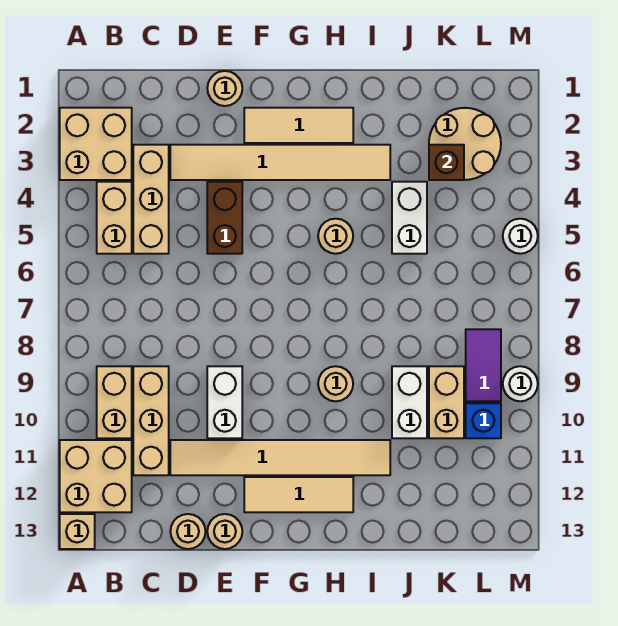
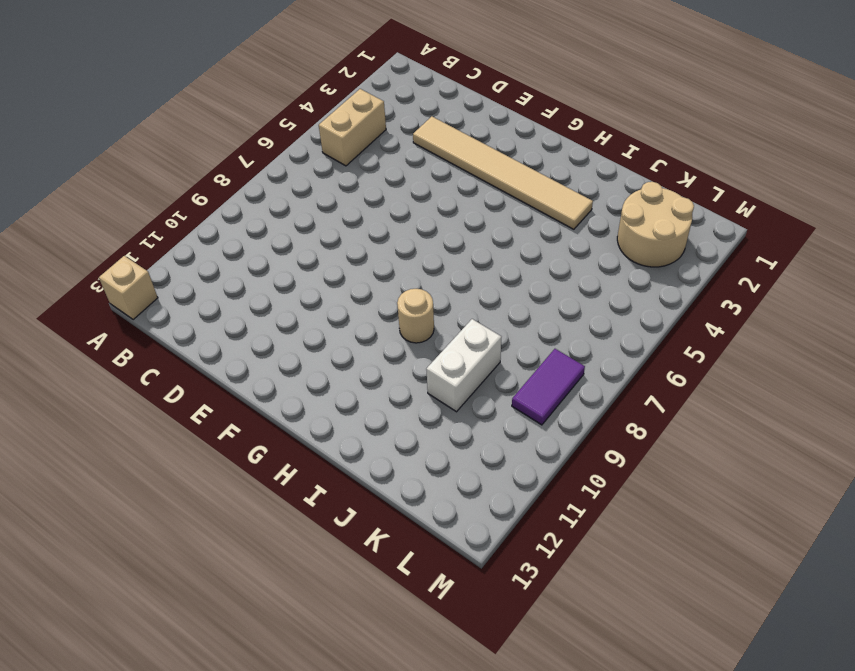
none -> tan 2x2 brick [60,108,132,180]
none -> tan 2x2 brick [60,440,132,512]
none -> tan 1x2 brick [97,366,132,438]

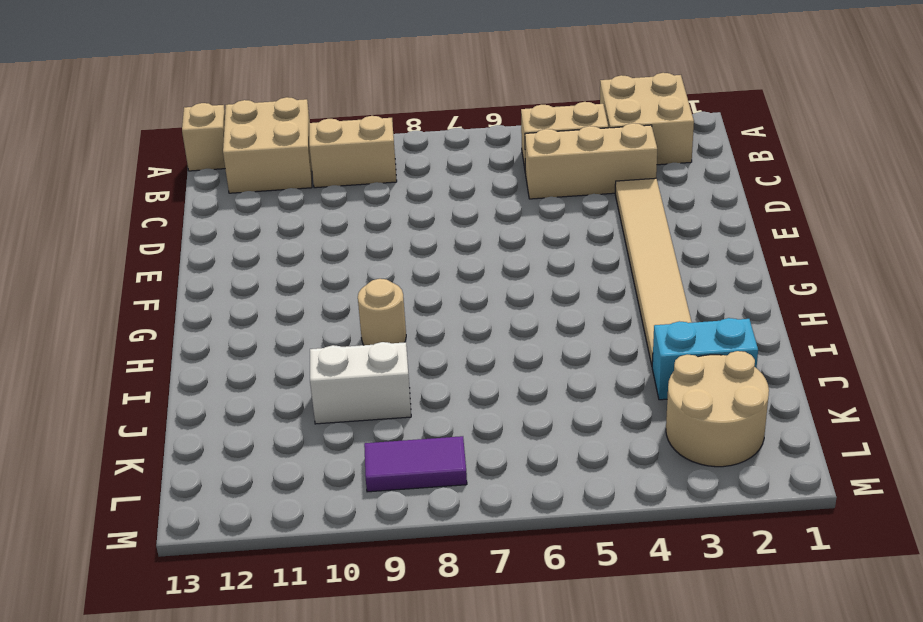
cyan 1x2 brick [652,318,758,400] -> none
none -> tan 1x3 brick [133,366,169,475]
none -> tan 1x6 tile [170,440,390,475]
none -> tan 1x1 round brick [170,514,206,549]

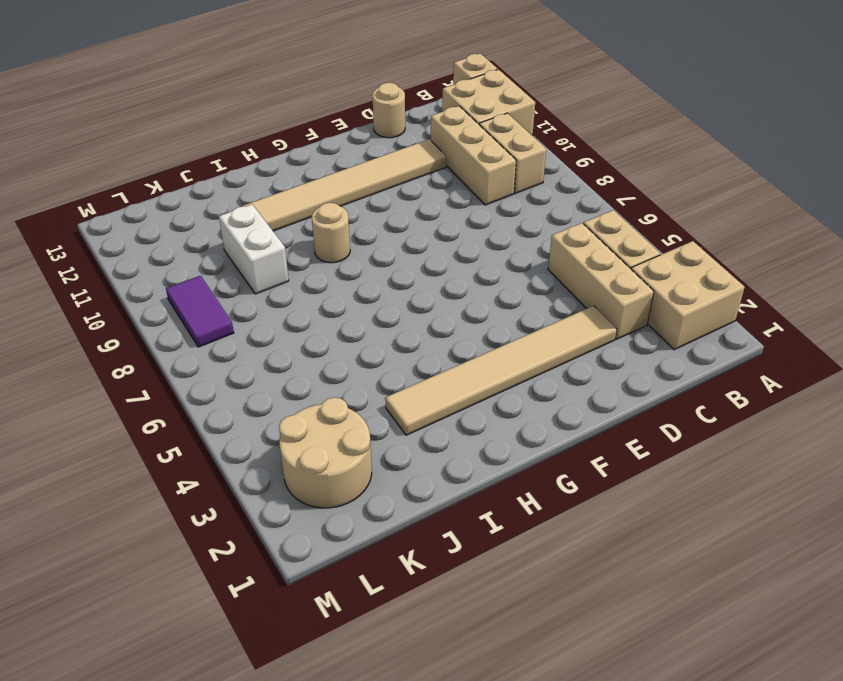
none -> tan 1x1 round brick [207,71,242,106]
none -> brown 1x2 brick [207,182,242,254]
none -> white 1x2 brick [207,366,242,438]

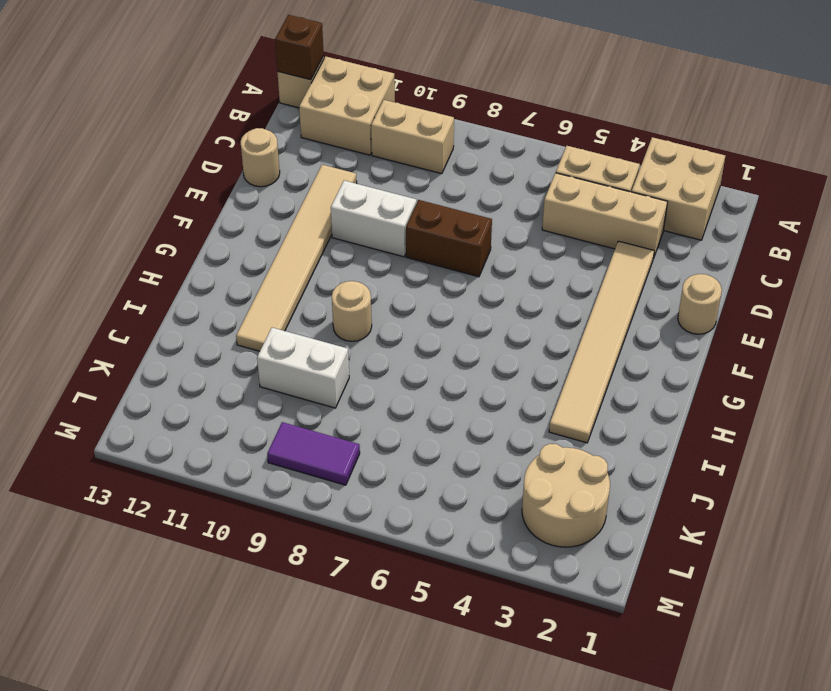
brown 1x1 brick [275,15,324,80] -> brown 1x1 brick moved to [429,145,464,180]
brown 1x2 brick [406,200,492,277] -> brown 1x2 brick moved to [207,182,242,254]
none -> tan 1x3 brick [133,366,169,475]
none -> tan 1x1 round brick [207,514,242,549]
none -> tan 1x3 tile [244,108,353,143]

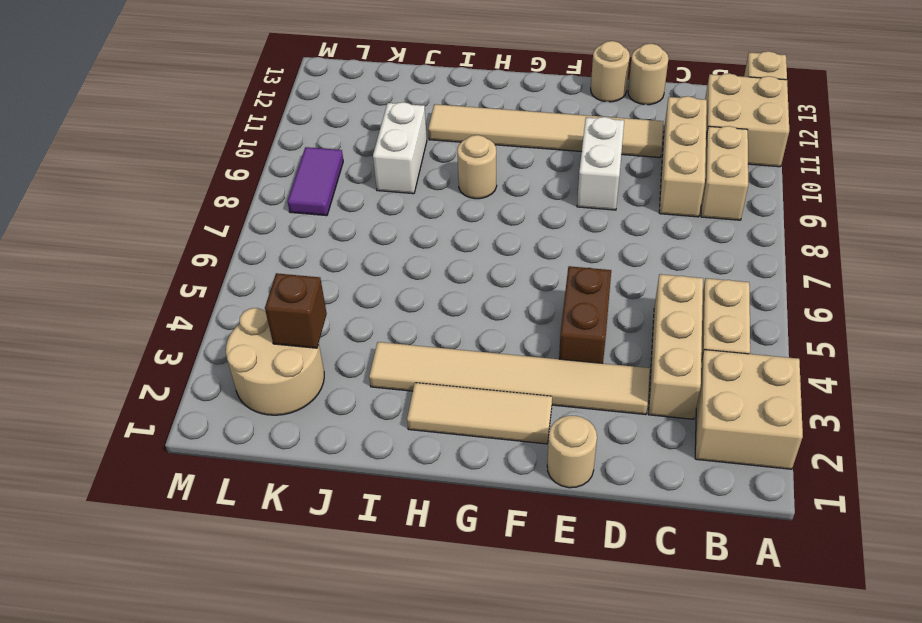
none -> tan 1x3 tile [244,477,353,512]
none -> tan 1x1 round brick [318,219,353,254]
none -> white 1x2 brick [392,182,427,254]

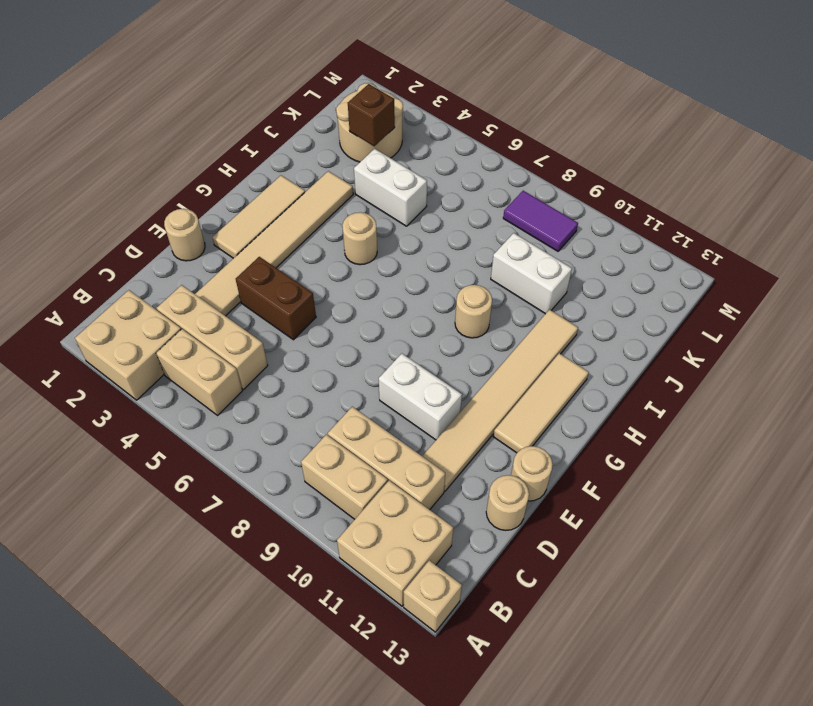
none -> tan 1x2 brick [429,366,464,438]
none -> blue 1x1 brick [466,403,501,438]
none -> white 1x1 round brick [503,219,538,254]

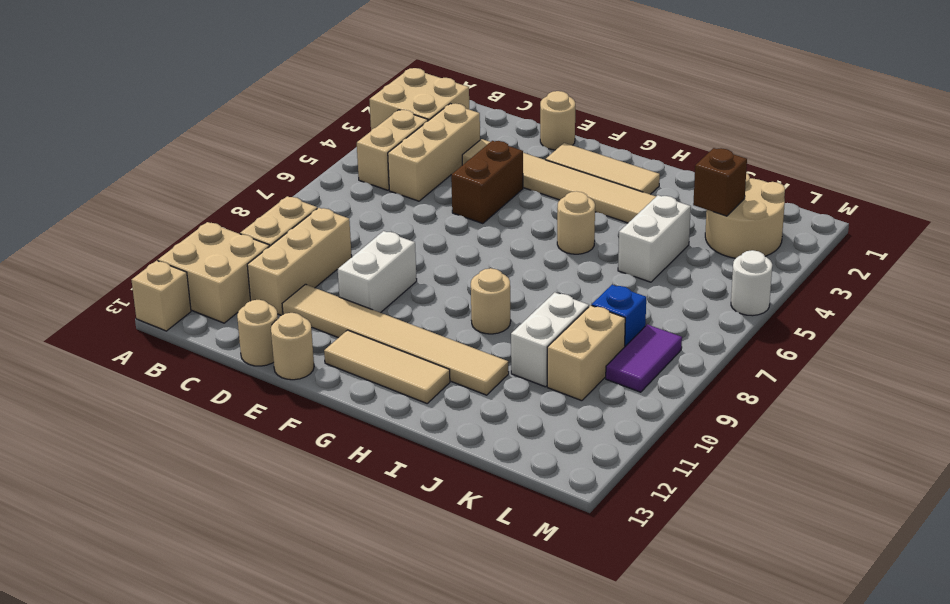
blue 1x1 brick [592,285,646,346] -> blue 1x1 brick moved to [466,403,501,438]
none -> white 1x1 round brick [503,366,538,401]

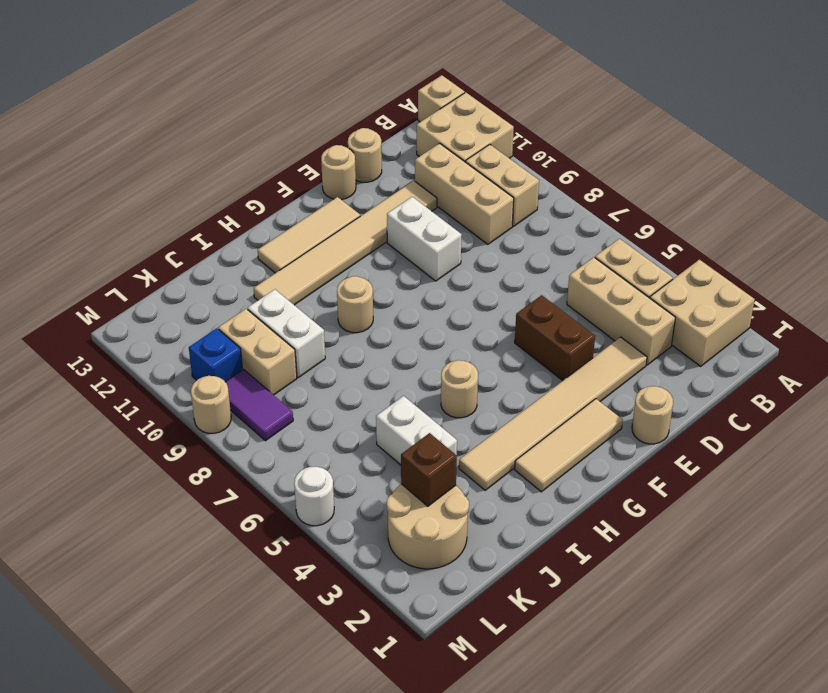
tan 1x1 round brick [191,376,231,433] -> white 1x1 round brick [503,366,538,401]

